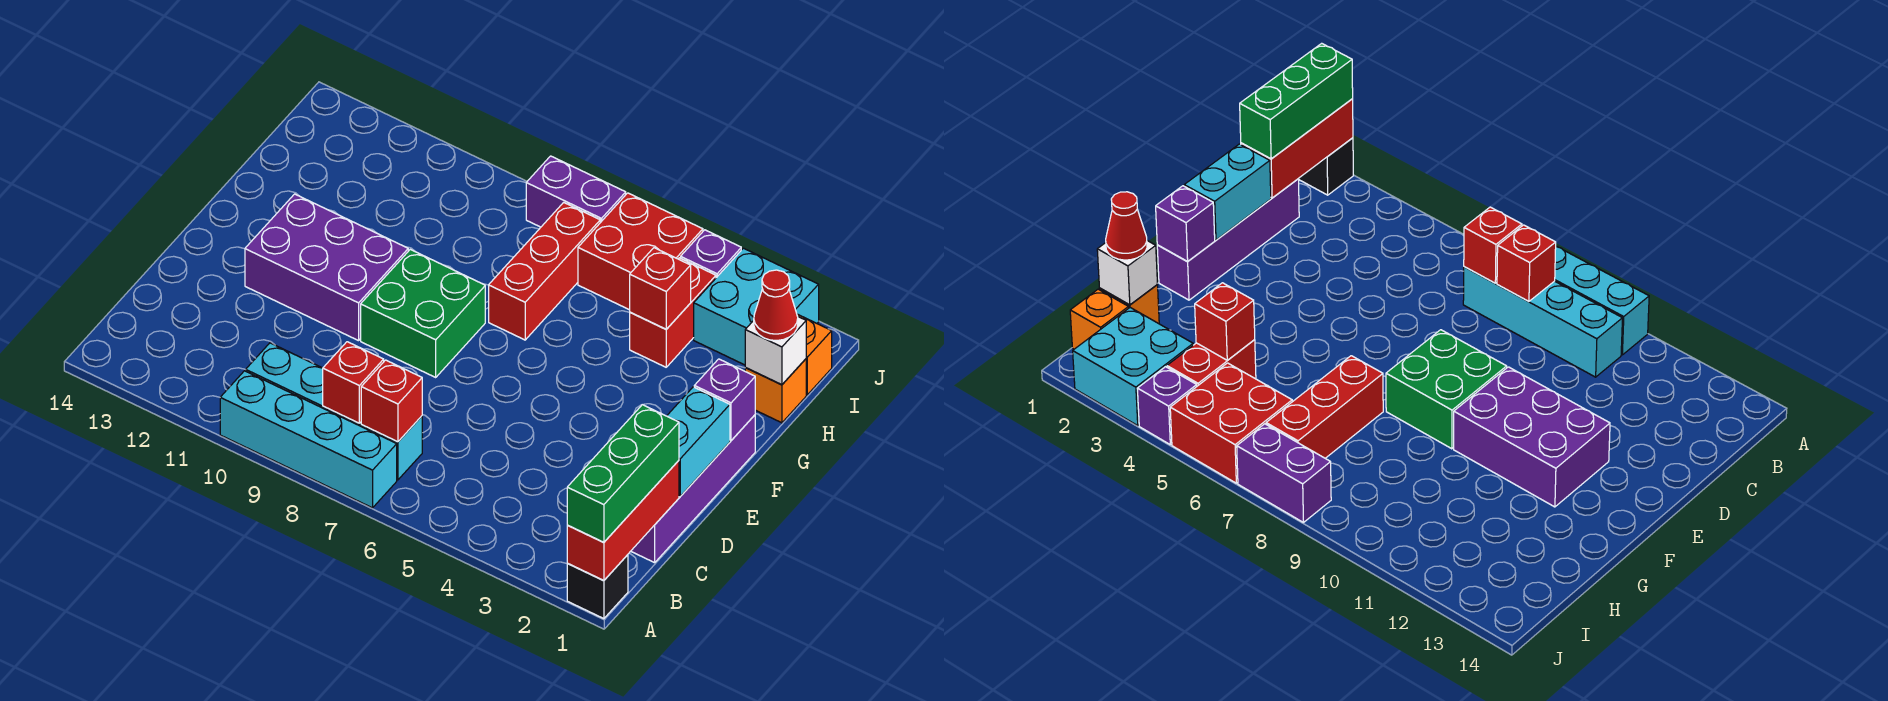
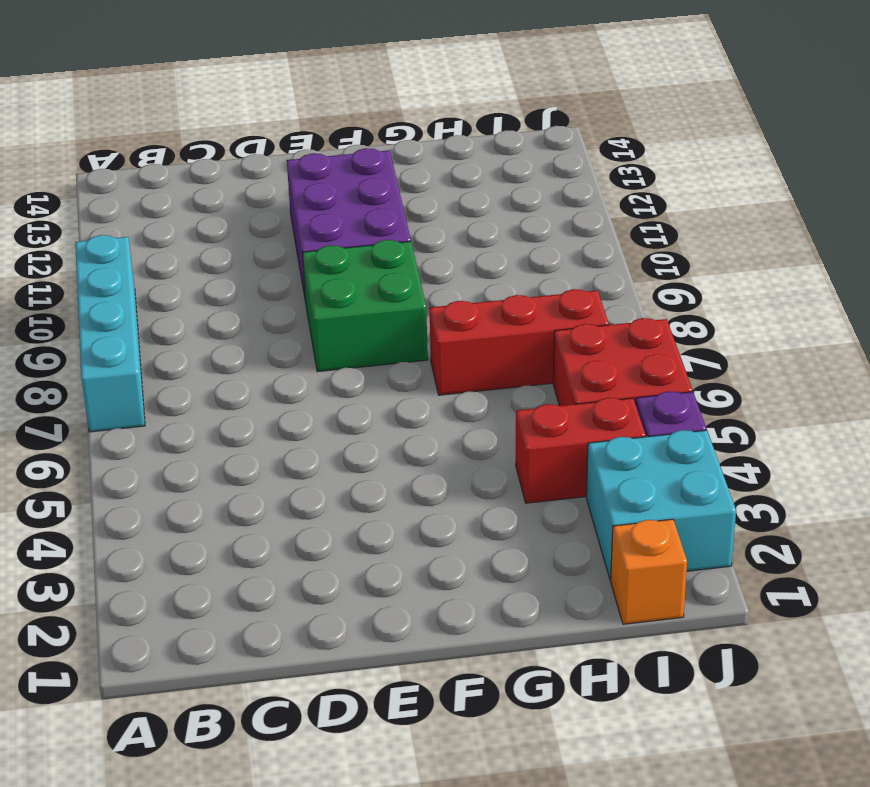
none -> black 1x1 brick [567,555,628,619]
none -> cyan 1x4 brick [246,343,422,480]
none -> purple 1x4 brick [631,415,755,563]

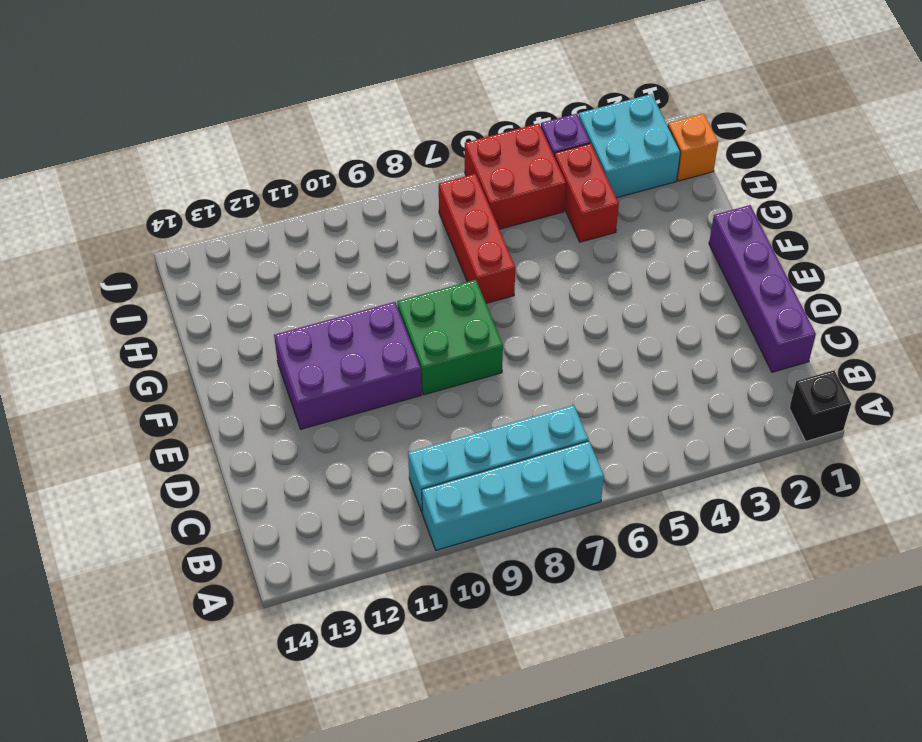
none -> orange 1x1 brick [745,359,806,423]
none -> purple 1x2 brick [526,156,626,227]
none -> red 1x3 brick [567,461,679,581]

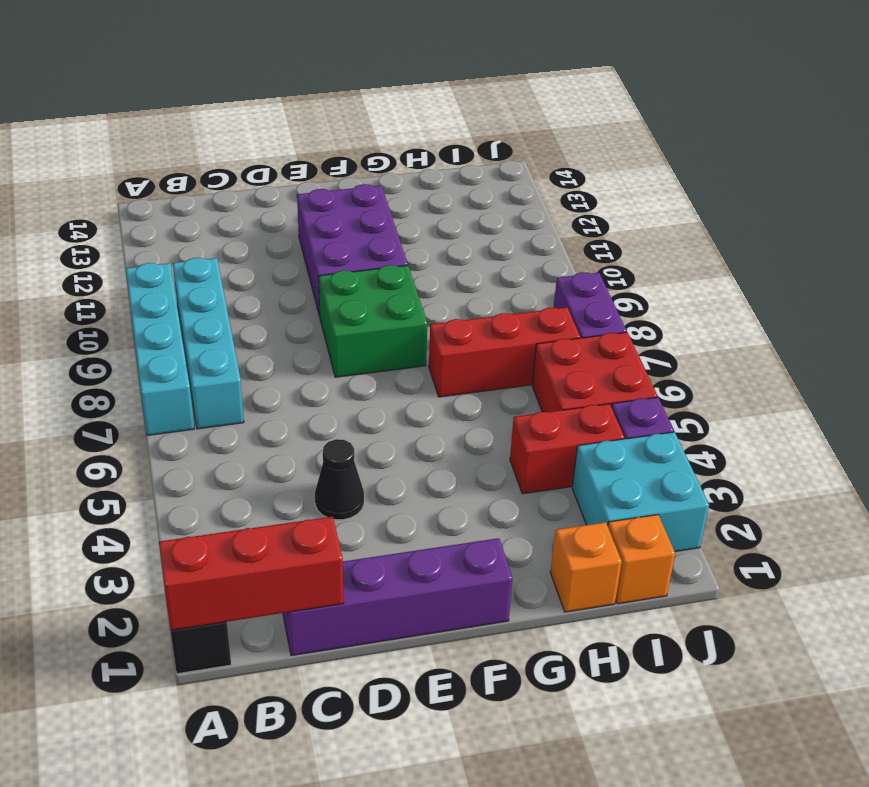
black 1x1 cone [315,439,364,520] -> none
none -> red 1x1 brick [361,360,422,442]
none -> red 1x1 brick [323,342,384,423]
none -> cyan 1x2 brick [667,387,730,496]

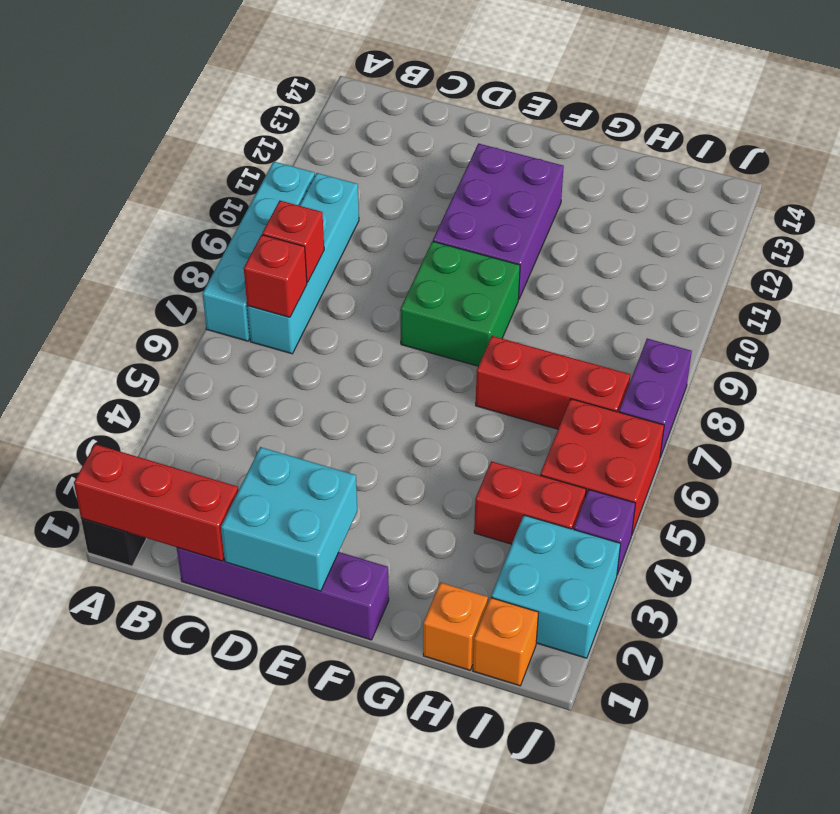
cyan 2x2 brick [221,447,357,591] -> cyan 1x2 brick [667,387,730,496]
none -> purple 1x1 brick [694,359,755,440]
none -> white 1x1 brick [745,317,806,385]
none -> red 1x1 brick [630,248,691,329]

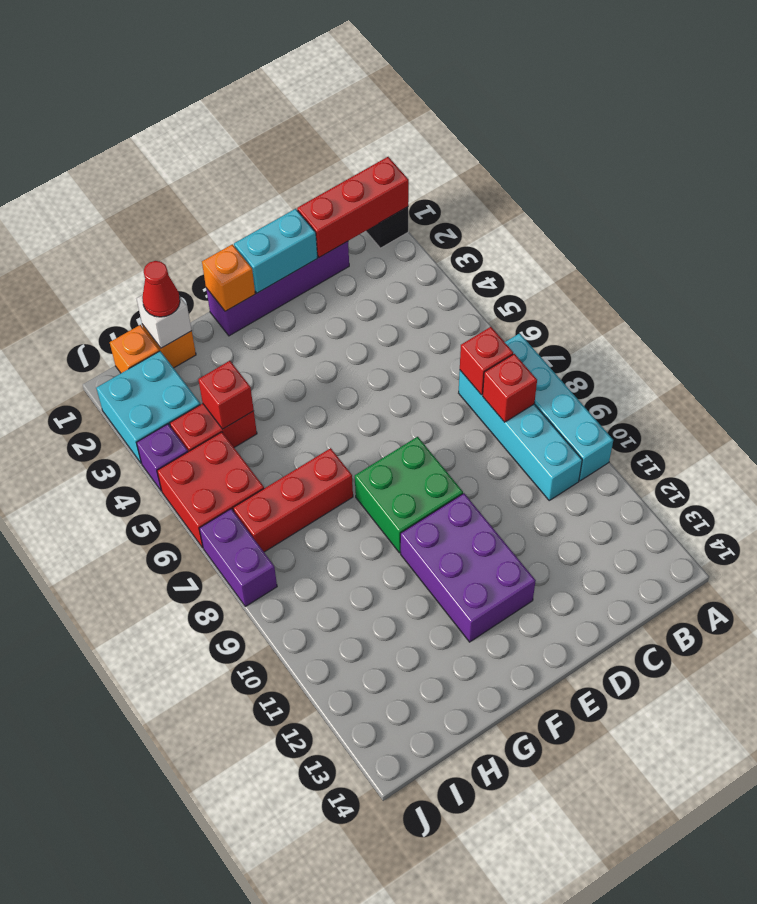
orange 1x1 brick [202,244,255,311] -> purple 1x1 brick [694,359,755,440]
none -> green 1x3 brick [567,405,679,542]

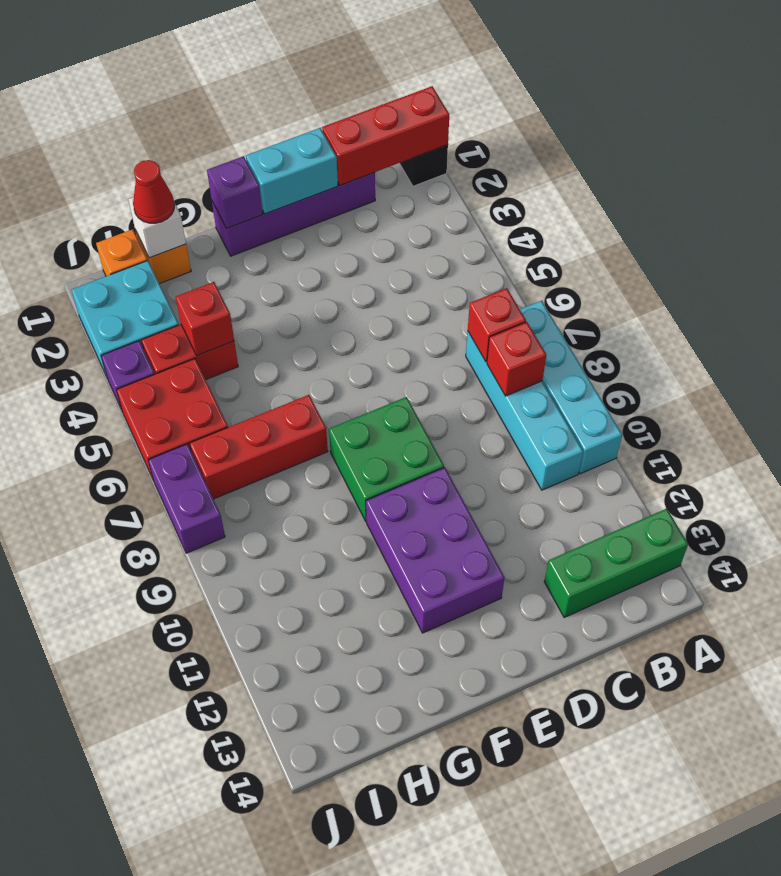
green 1x3 brick [544,509,688,617] -> green 1x3 brick moved to [567,405,679,542]

